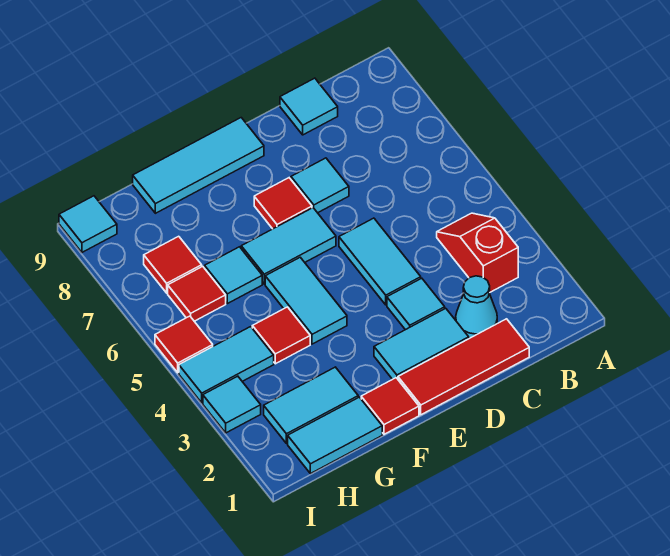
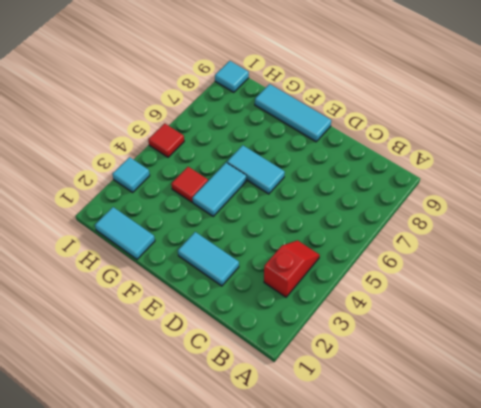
none -> red 1x3 tile [398,319,529,415]
none -> cyan 1x1 cone [456,276,497,338]
none -> cyan 1x1 tile [280,78,338,135]

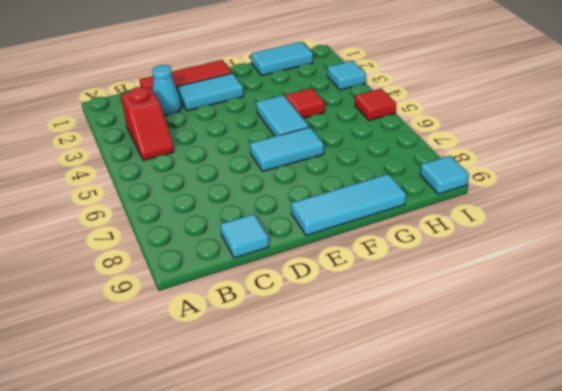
none -> cyan 1x1 tile [387,278,445,330]
none -> cyan 1x2 tile [339,218,421,305]
none -> cyan 1x1 tile [291,158,349,213]

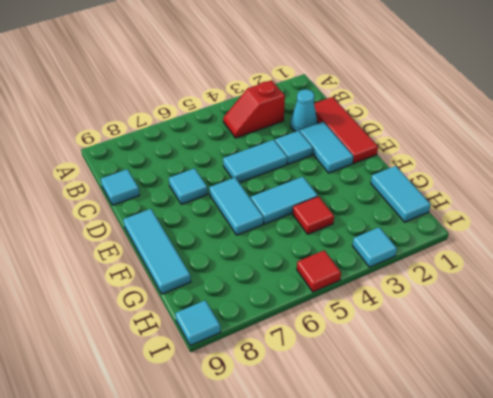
none -> red 1x1 tile [254,178,312,229]
none -> red 1x1 tile [361,378,419,434]
none -> cyan 1x2 tile [264,367,358,443]

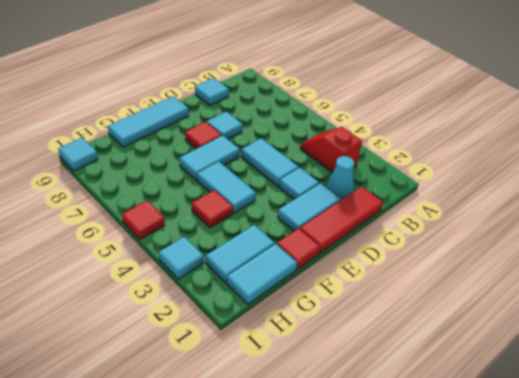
none -> cyan 1x1 tile [205,247,262,304]
none -> cyan 1x2 tile [179,327,274,403]
none -> red 1x1 tile [168,266,226,321]

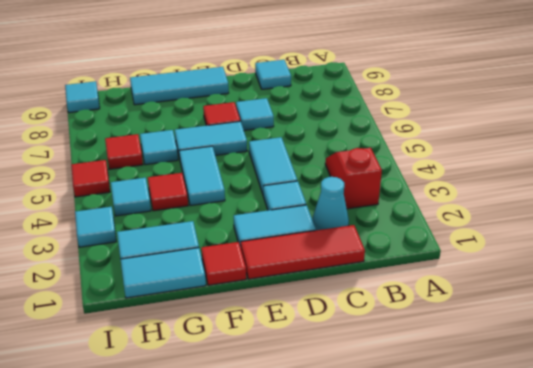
cyan 1x1 tile [111,178,151,216] -> cyan 1x2 tile [179,327,274,403]
none -> red 1x1 tile [144,236,202,293]

